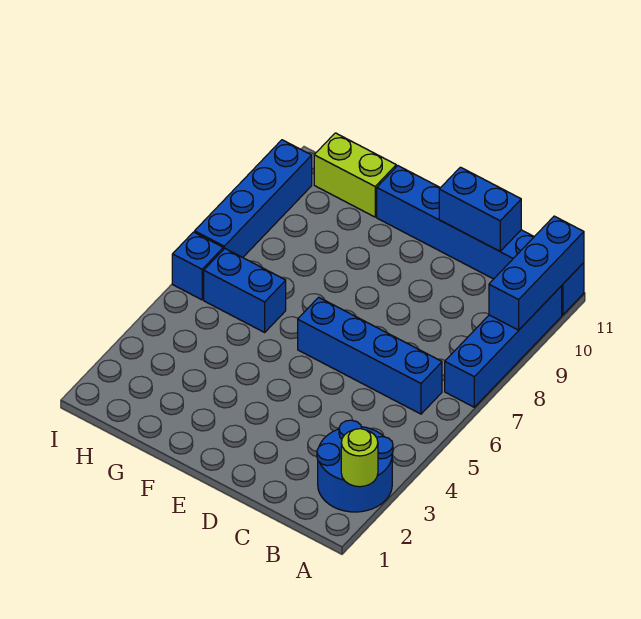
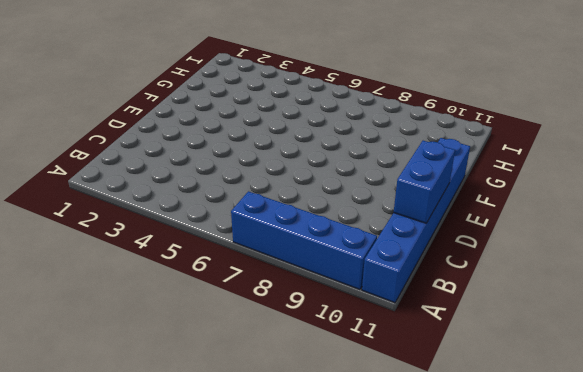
none -> blue 2x2 round brick [317,420,393,512]
none -> blue 1x4 brick [298,297,442,414]

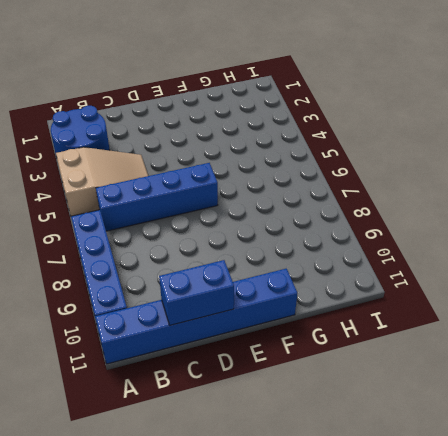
tan 2x3 slope [56,147,148,216] -> none
none -> blue 1x2 brick [204,249,286,332]
none -> lime 1x2 brick [314,133,396,217]

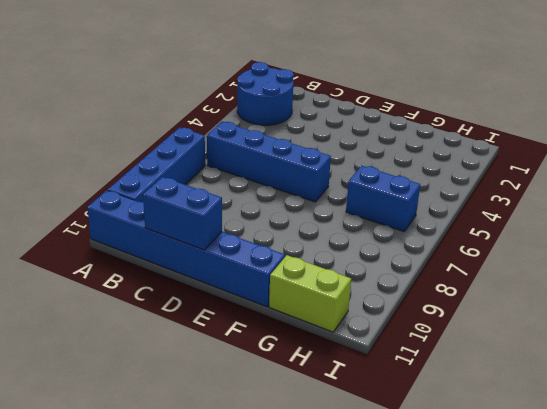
none -> blue 1x1 brick [172,232,223,300]
none -> blue 1x4 brick [195,140,312,257]

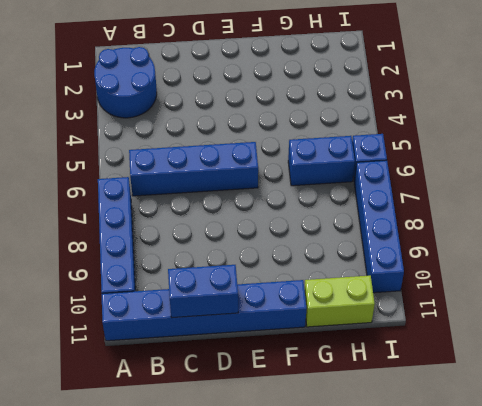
none -> lime 1x1 round brick [341,429,378,487]
none -> blue 1x3 brick [489,216,584,330]

